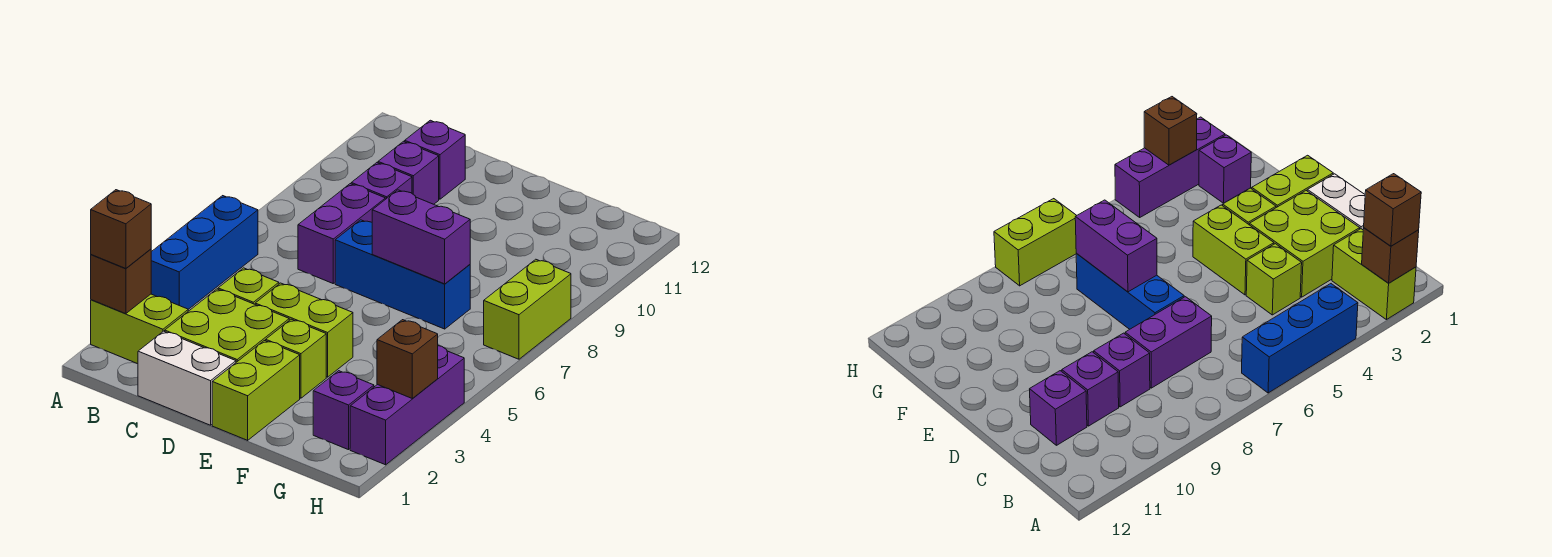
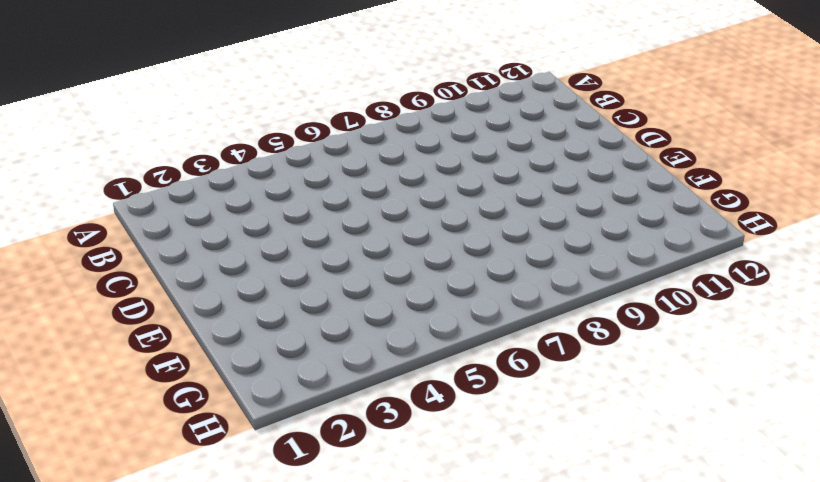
none -> lime 1x2 brick [91,294,188,364]
none -> blue 1x3 brick [151,196,258,309]
none -> white 1x2 brick [138,331,236,425]

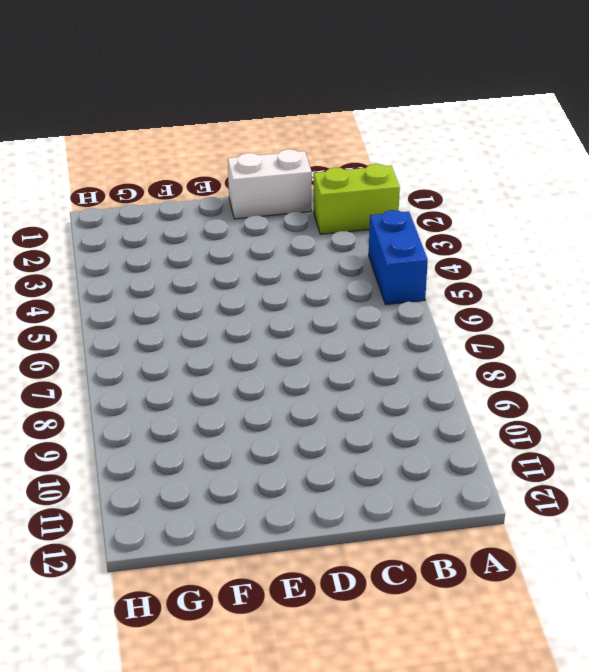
blue 1x2 brick [369,210,428,305] -> blue 1x3 brick [151,196,258,309]
none -> lime 2x2 brick [165,289,289,362]
none -> lime 1x1 brick [218,268,279,304]
none -> purple 1x2 brick [298,184,385,283]

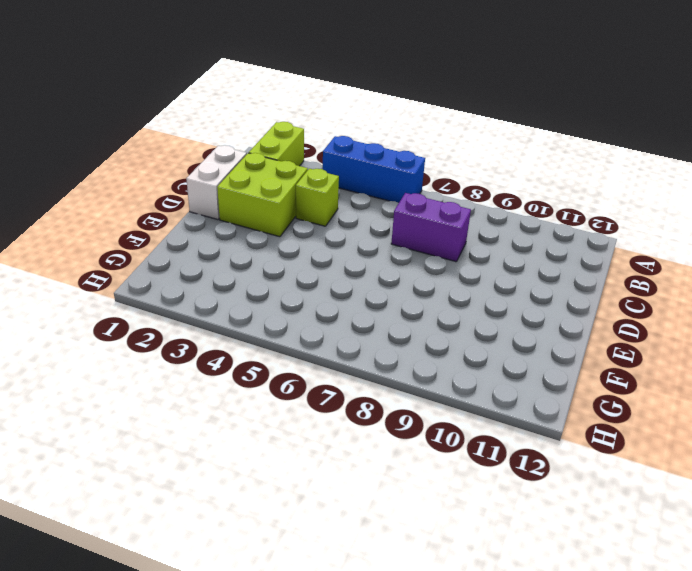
none -> purple 1x1 brick [351,163,412,199]
none -> purple 1x1 brick [378,141,439,204]
none -> purple 1x1 brick [405,120,465,199]

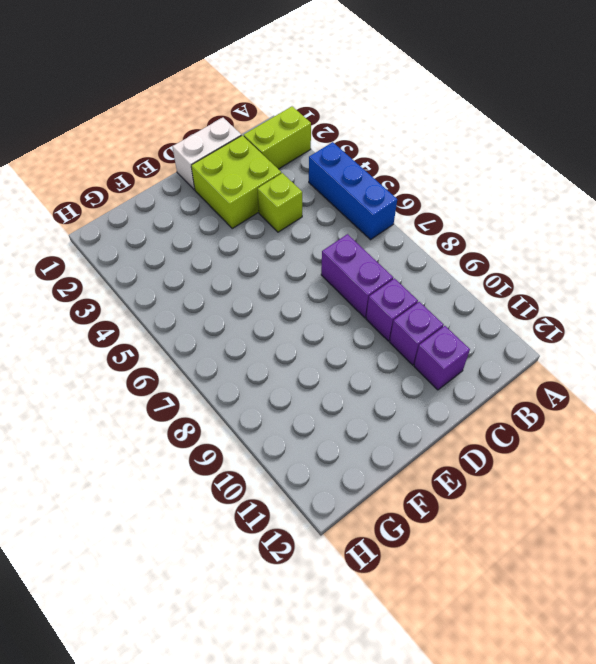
none -> lime 1x2 brick [255,283,353,377]
none -> blue 1x3 brick [335,220,470,329]
none -> lime 1x2 brick [212,341,300,440]

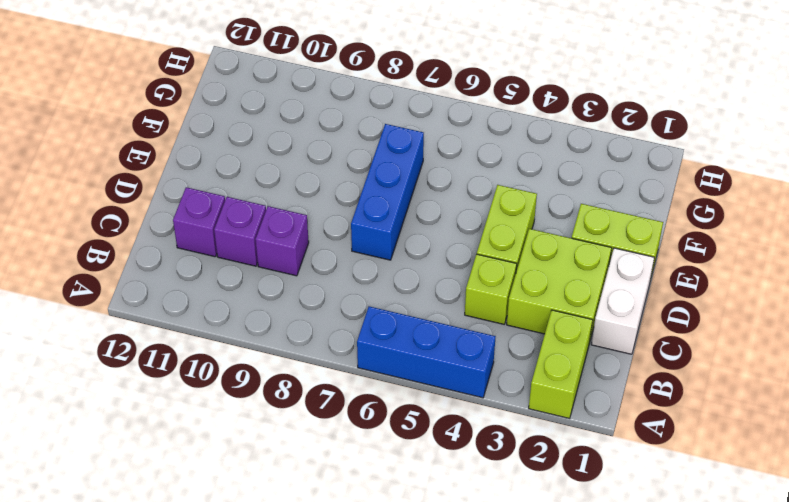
none -> purple 1x2 brick [298,184,385,283]
none -> lime 1x1 brick [266,319,326,398]
none -> purple 1x1 brick [313,371,374,450]

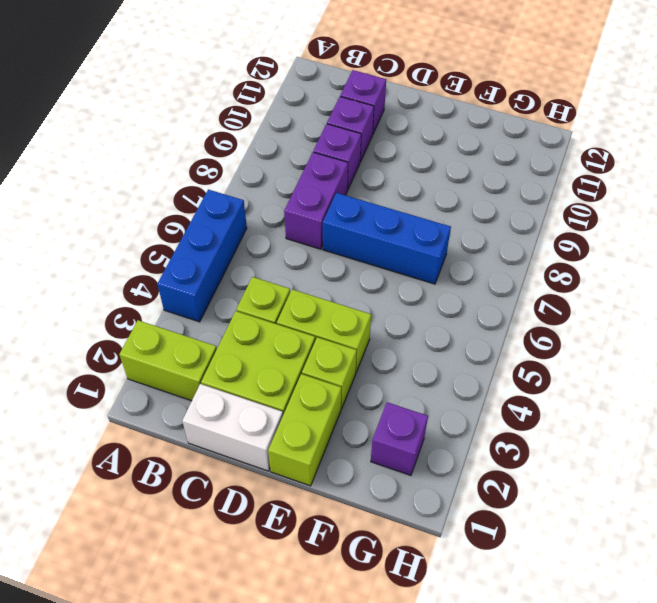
none -> purple 1x3 brick [350,346,464,465]
none -> lime 1x2 brick [484,259,571,359]
none -> brown 1x1 brick [91,249,151,314]

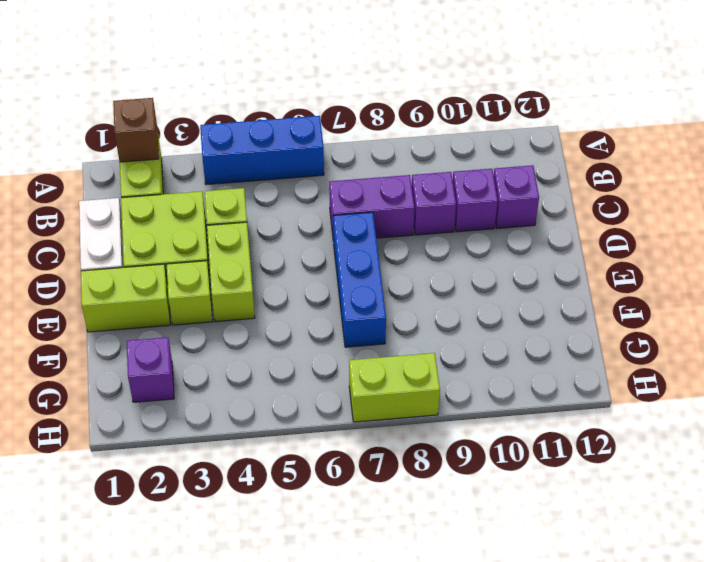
none -> purple 1x3 brick [350,346,464,465]
none -> purple 1x2 brick [372,190,470,284]
none -> brown 1x1 brick [377,320,438,398]

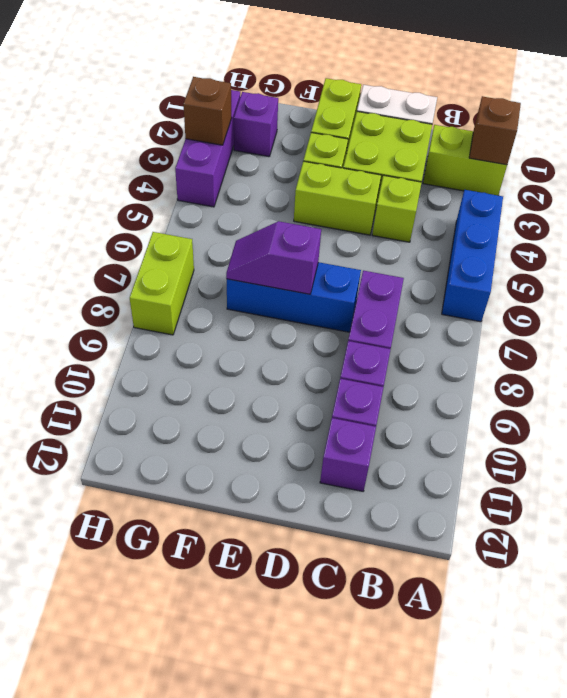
purple 1x2 slope [226,221,321,294] -> purple 1x2 brick [372,190,470,284]
none -> brown 1x1 brick [91,190,151,268]

